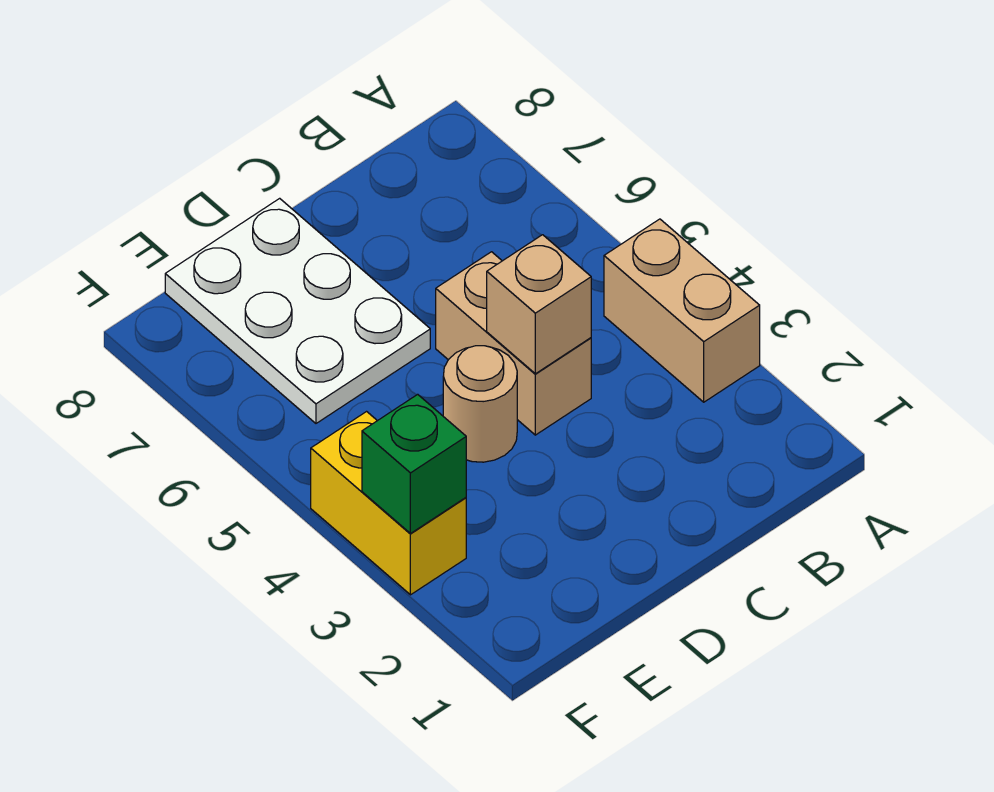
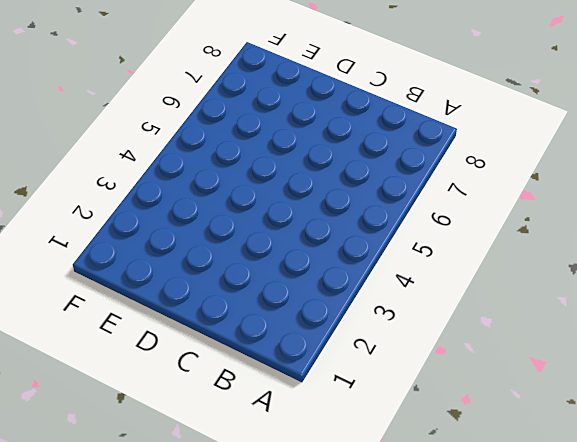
none -> tan 1x2 brick [604,219,760,402]
none -> tan 1x2 brick [436,252,591,435]

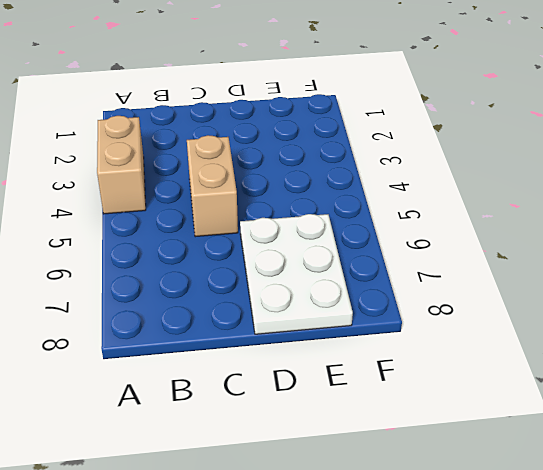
none -> tan 1x1 round brick [443,346,517,462]
none -> yellow 1x2 brick [311,412,466,595]

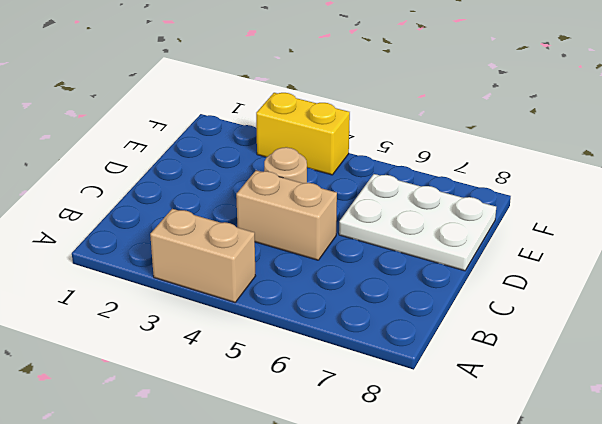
none -> tan 1x1 brick [487,235,591,374]
none -> green 1x1 brick [362,394,466,534]

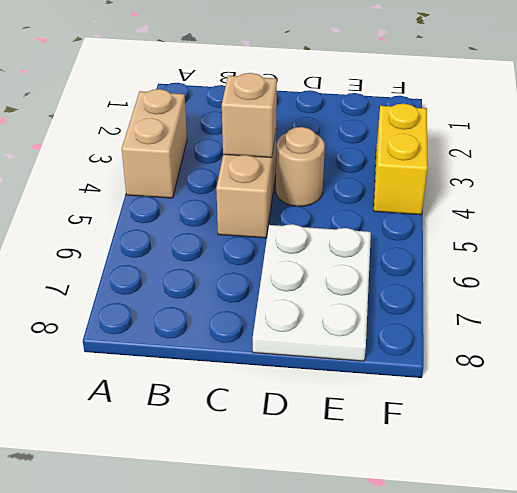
none -> green 1x1 brick [362,394,466,534]

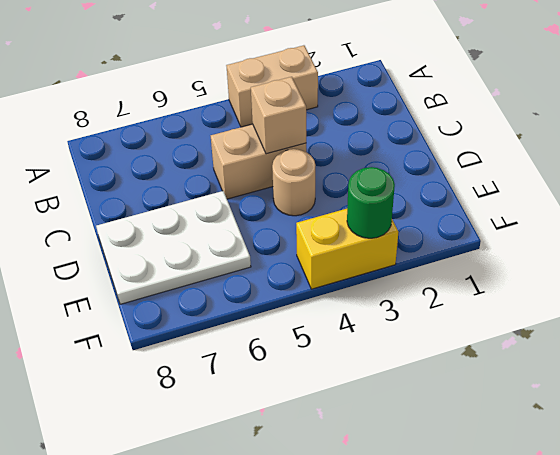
green 1x1 round brick [347,167,395,238] -> green 1x1 brick [362,394,466,534]

